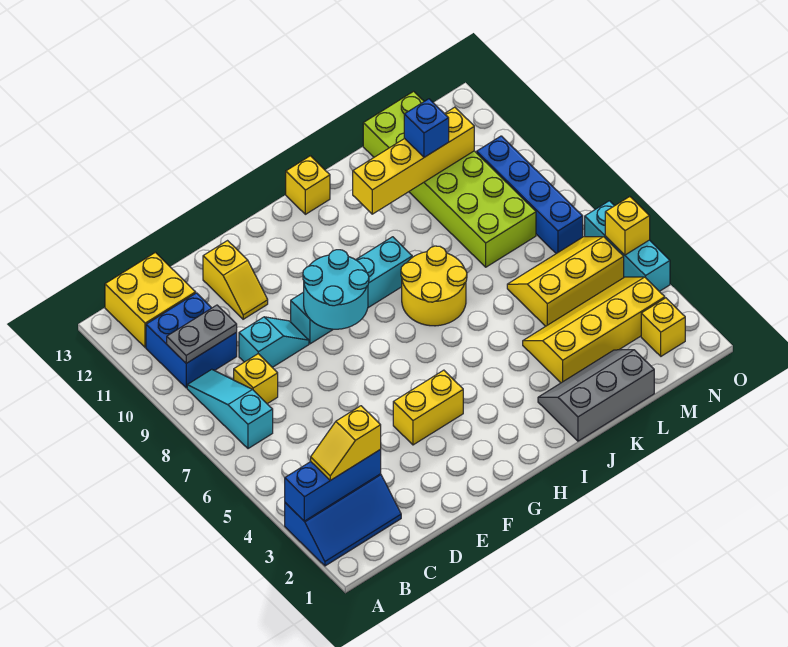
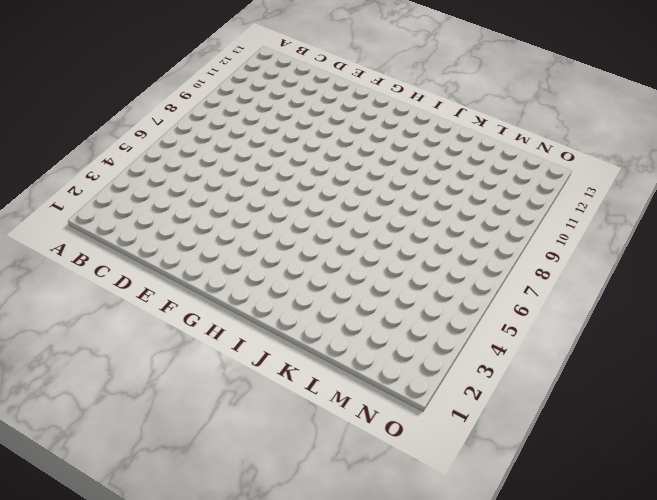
none -> blue 2x3 slope [285,474,401,566]
none -> cyan 1x3 slope [187,369,273,449]
none -> blue 2x2 brick [146,293,237,388]

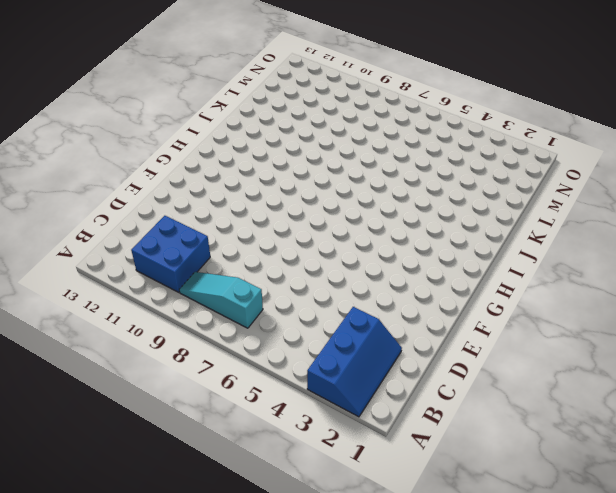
none -> yellow 2x2 brick [105,252,196,347]
none -> yellow 1x1 brick [234,354,278,404]
none -> cyan 1x2 slope [239,317,309,367]

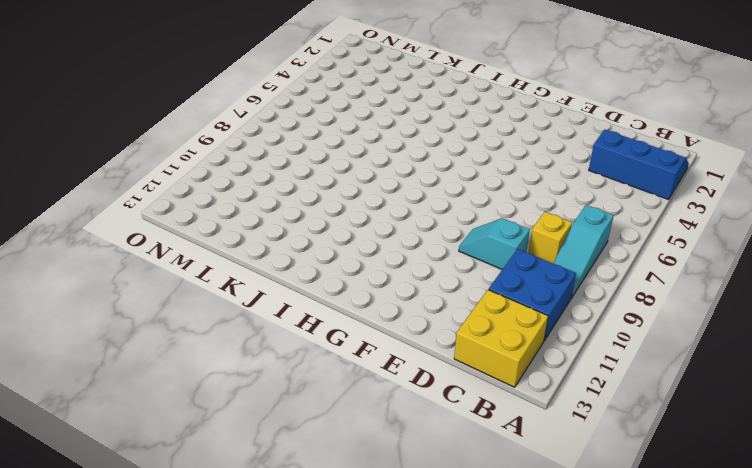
none -> yellow 1x2 slope [203,241,268,319]
none -> yellow 1x2 brick [393,370,463,445]
none -> cyan 1x4 brick [291,237,412,344]

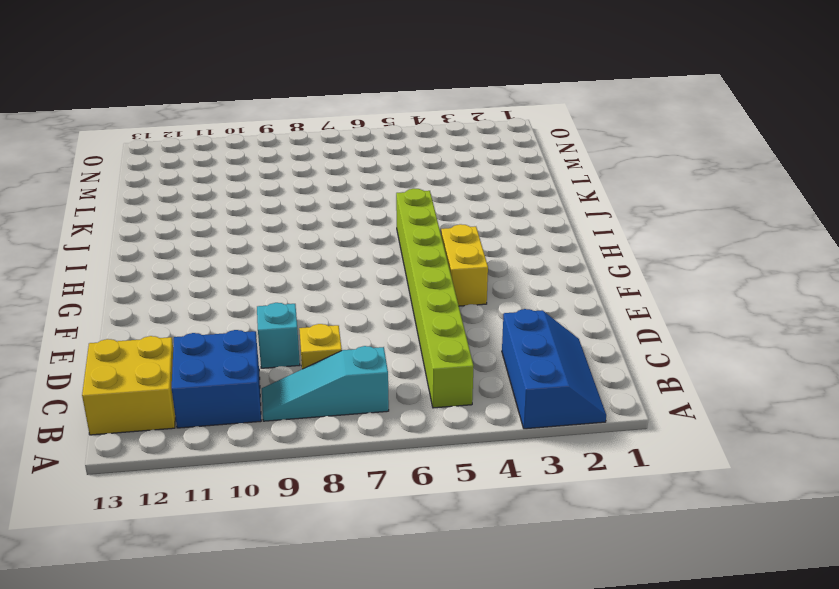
lime 1x8 brick [396,189,473,408] -> none
none -> yellow 1x2 slope [203,241,268,319]
none -> cyan 1x4 brick [291,237,412,344]
none -> yellow 2x2 round brick [401,246,467,326]

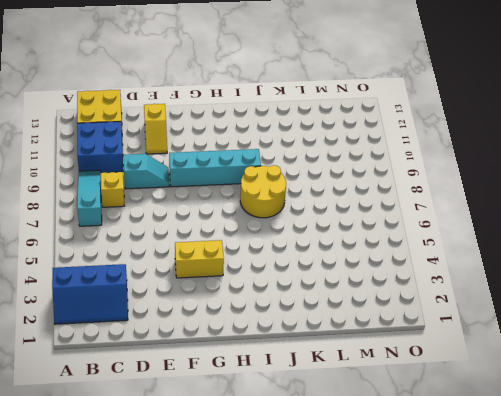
none -> yellow 1x1 brick [286,156,330,214]
none -> grey 2x3 slope [538,350,654,441]
none -> yellow 2x4 slope [523,277,665,383]

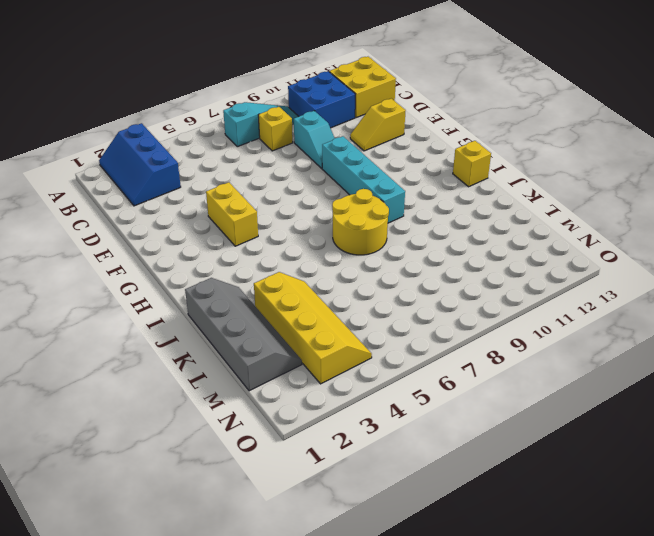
grey 2x4 slope [185,278,302,391] -> grey 2x3 slope [538,350,654,441]
none -> yellow 2x3 slope [507,237,624,326]
none -> lime 2x6 brick [363,91,536,267]
none -> yellow 1x1 brick [641,298,685,356]

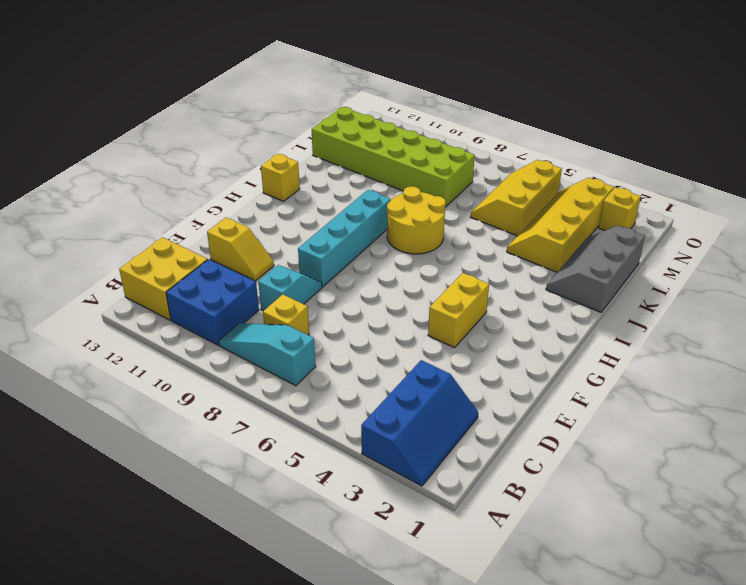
none -> blue 1x4 brick [477,136,583,254]
none -> cyan 1x3 brick [585,201,670,291]
none -> blue 1x3 brick [285,449,381,521]

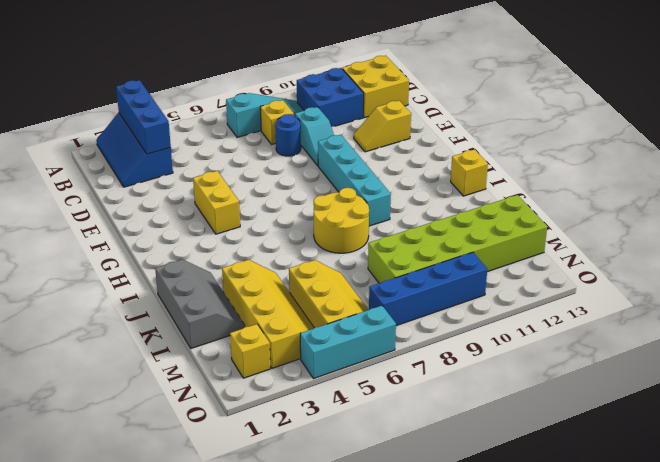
blue 1x1 round brick [275,114,301,156] -> none
none -> grey 1x2 plate [167,305,237,363]
none -> cyan 2x2 round brick [303,250,369,329]
none -> yellow 1x4 brick [353,107,474,214]

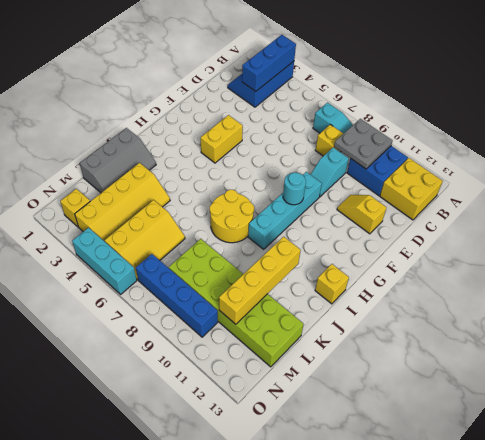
grey 2x2 plate [334,119,393,169] -> grey 1x2 plate [167,305,237,363]
cyan 1x1 round brick [283,172,306,205] -> cyan 2x2 round brick [303,250,369,329]
none -> yellow 1x1 brick [605,197,650,255]
none -> yellow 1x2 slope [311,406,381,480]
none -> blue 1x1 brick [404,99,449,157]

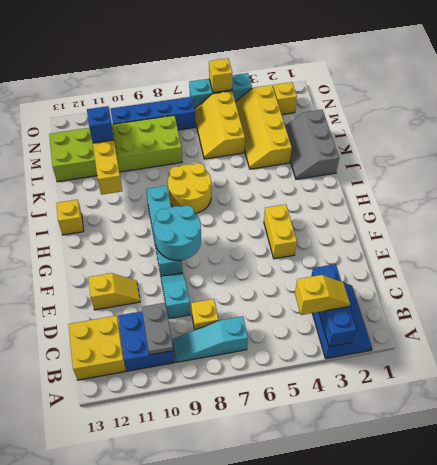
yellow 1x2 slope [295,275,350,315] -> yellow 1x2 slope turned to [311,406,381,480]

